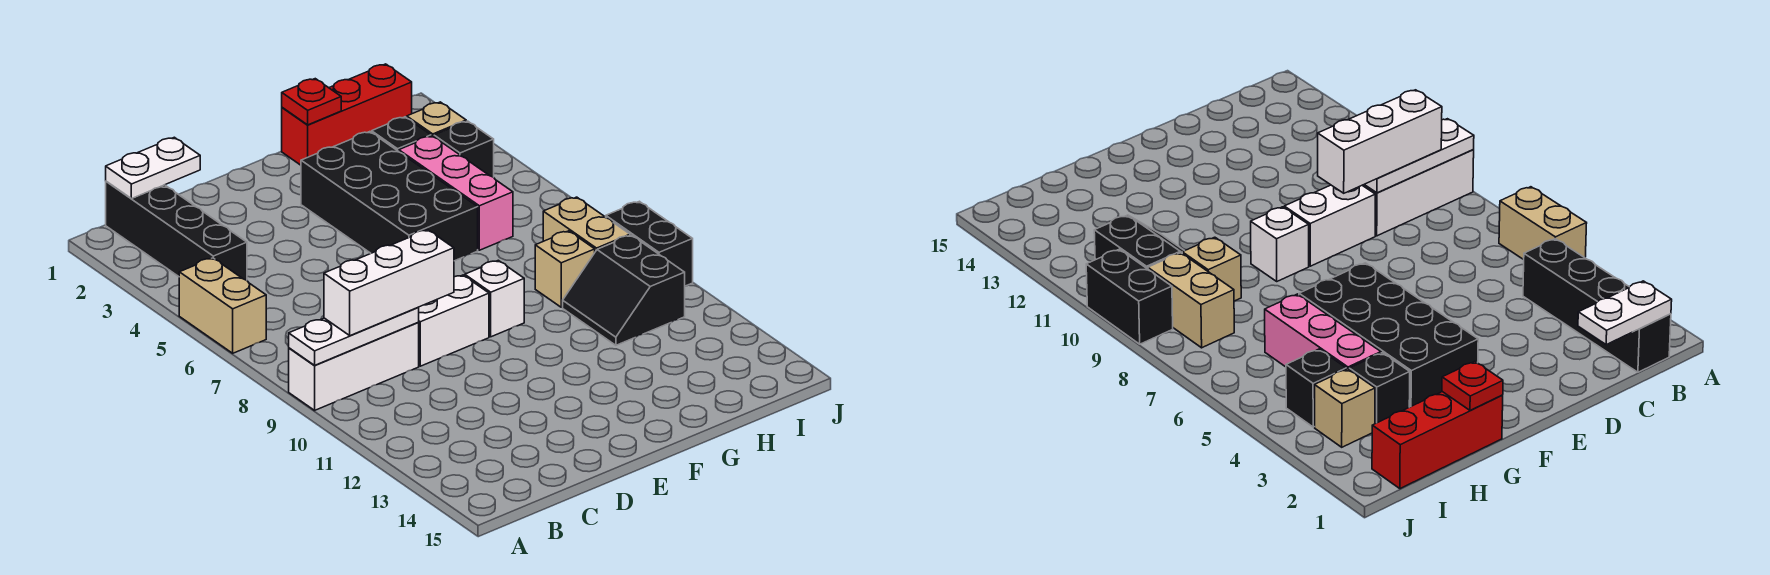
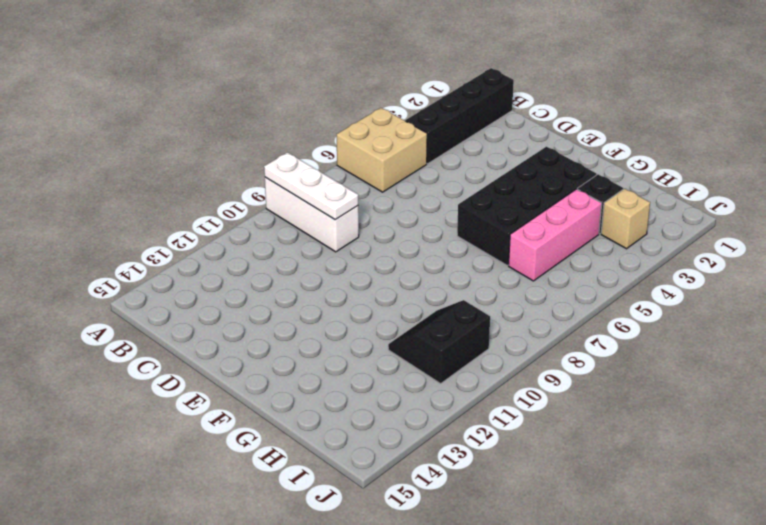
tan 2x2 brick [337,108,427,192] -> tan 1x2 brick [179,258,266,353]
none -> white 1x2 brick [418,275,489,366]
none -> white 1x1 brick [465,260,524,337]
none -> red 1x3 brick [282,64,412,165]

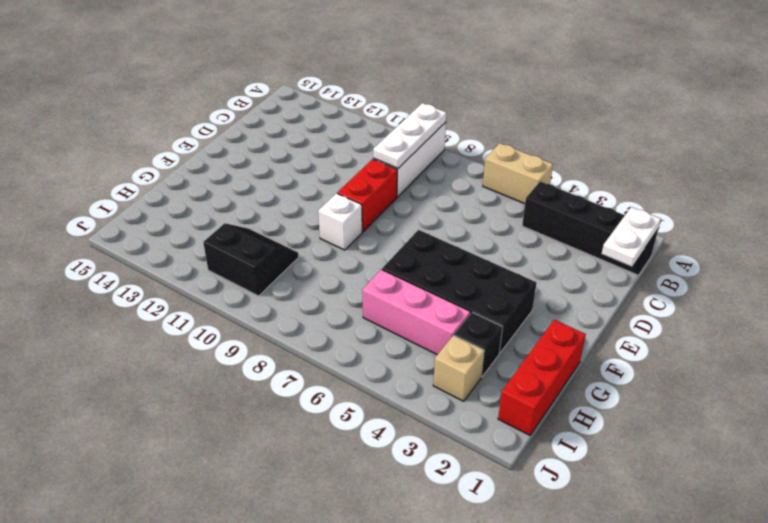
red 1x2 brick [337,159,397,232] -> white 1x2 brick [418,275,489,366]
none -> tan 1x1 brick [535,231,595,307]
none -> black 1x1 brick [434,121,494,177]
none -> tan 1x2 brick [543,197,630,252]

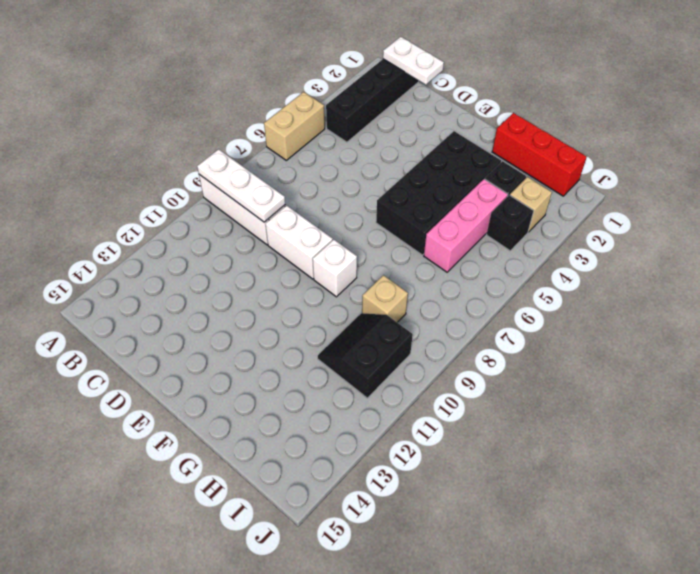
none -> tan 1x2 brick [543,197,630,252]
none -> black 1x2 brick [606,201,693,286]
none -> red 1x1 plate [282,79,341,125]

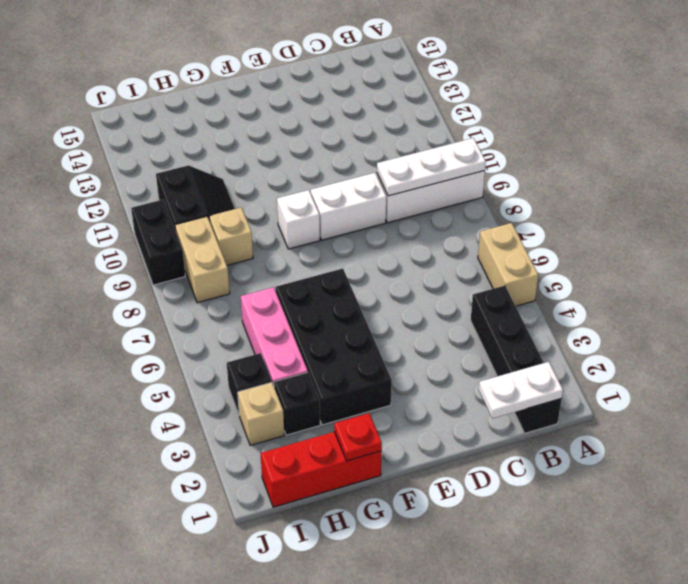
none -> white 1x3 brick [324,230,454,336]

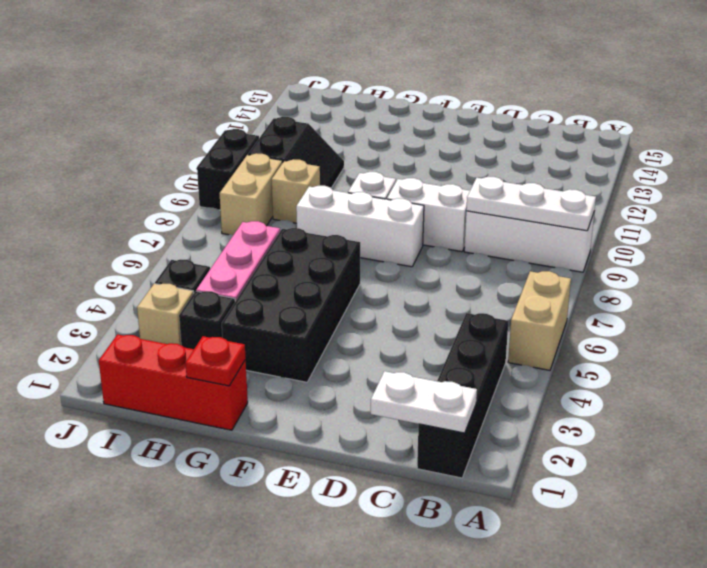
white 1x3 brick [296,186,424,267] -> white 1x3 brick moved to [324,230,454,336]

